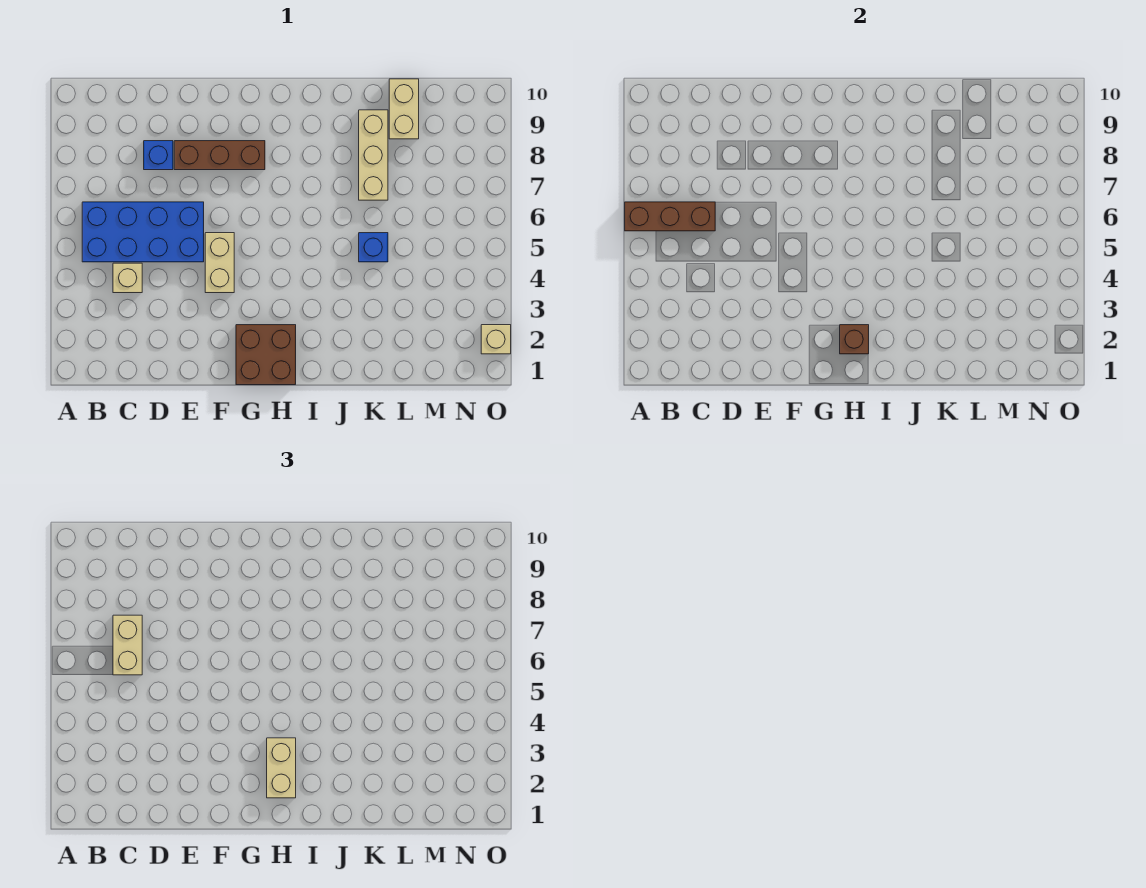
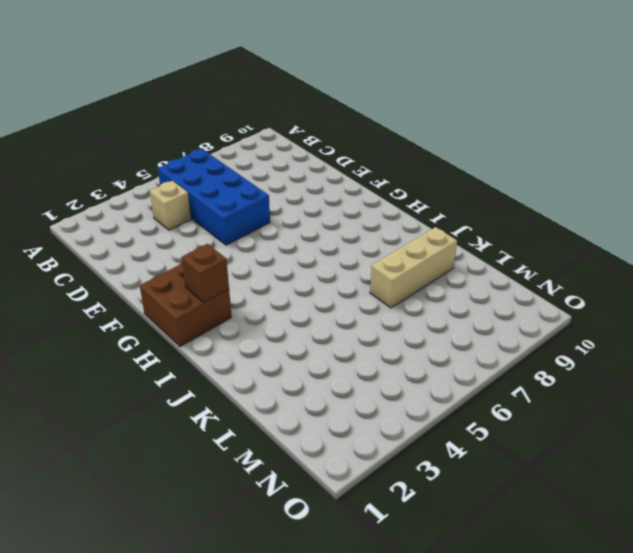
none -> blue 1x1 brick [144,141,173,170]
none -> brown 1x3 brick [174,141,265,170]
none -> tan 1x2 brick [205,233,234,293]

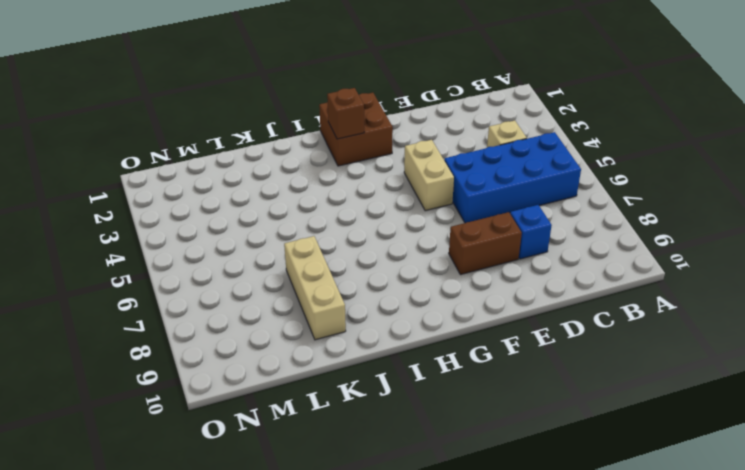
brown 1x2 brick [449,212,522,275] -> brown 1x3 brick [174,141,265,170]
none -> blue 1x1 brick [359,233,388,262]
none -> tan 1x2 brick [389,79,419,139]
none -> tan 1x1 brick [481,325,511,354]

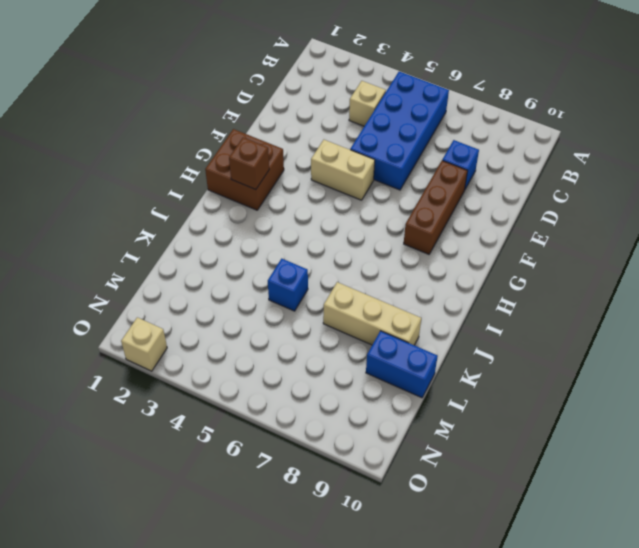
blue 1x2 brick [366,331,438,398] -> tan 1x2 brick [389,79,419,139]
none -> brown 1x3 brick [625,202,715,231]
none -> tan 1x2 brick [113,615,142,675]
none -> tan 1x2 brick [267,738,296,798]

